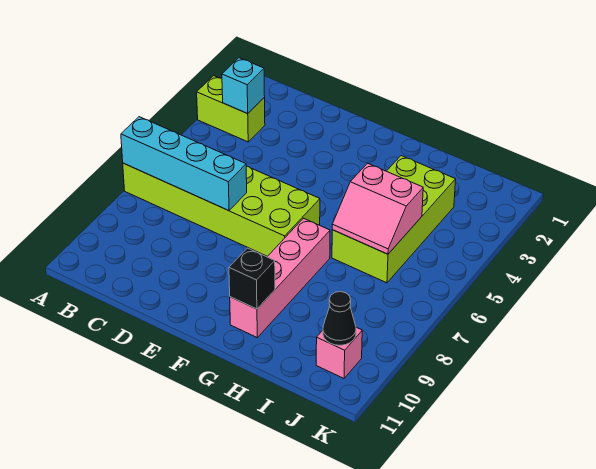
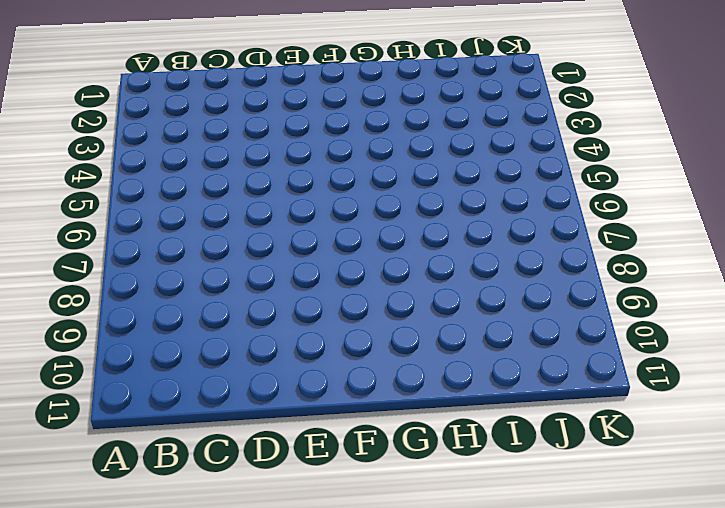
none -> lime 1x2 brick [197,76,265,142]
none -> lime 2x6 brick [123,163,320,256]

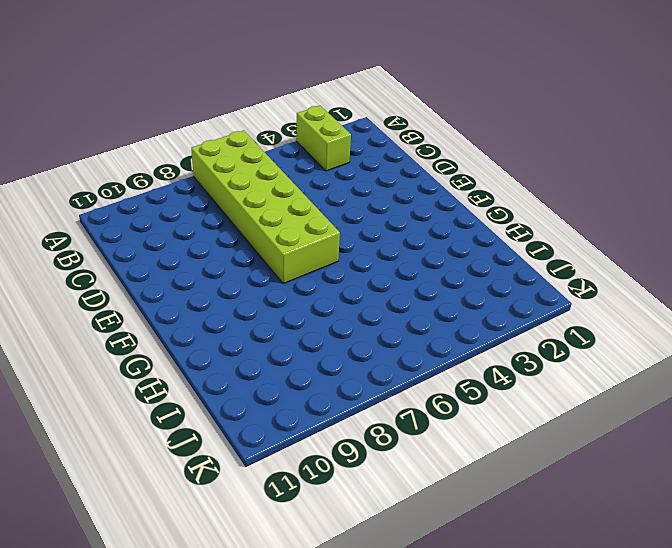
none -> pink 1x4 brick [230,218,330,337]
none -> lime 2x4 brick [332,156,456,283]

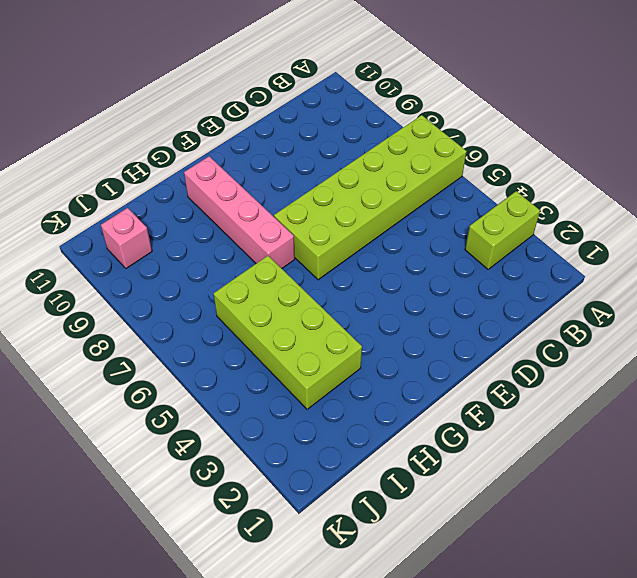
none -> cyan 1x4 brick [121,117,247,211]
none -> cyan 1x1 brick [222,58,265,113]

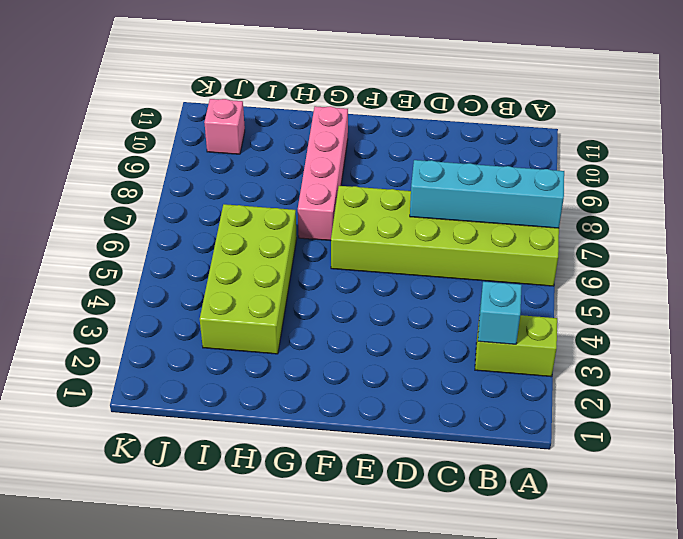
none -> black 1x1 brick [229,248,275,309]
none -> pink 2x2 slope [332,163,423,254]

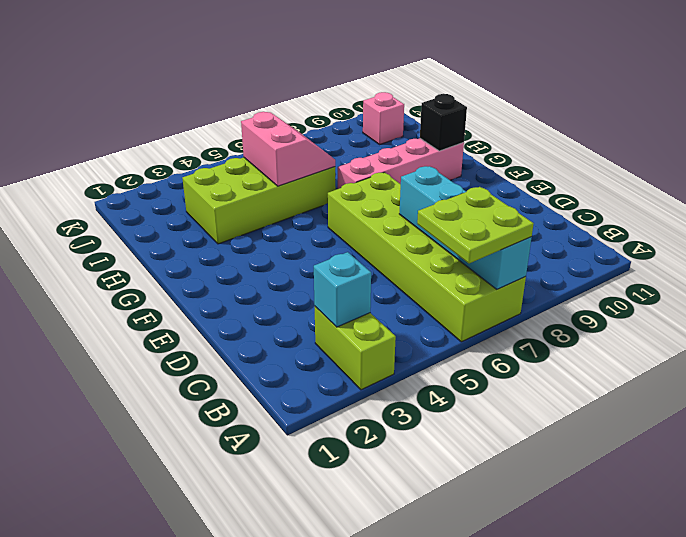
lime 2x2 plate [417,187,534,263] -> none
none -> black 1x1 cone [323,292,356,345]

